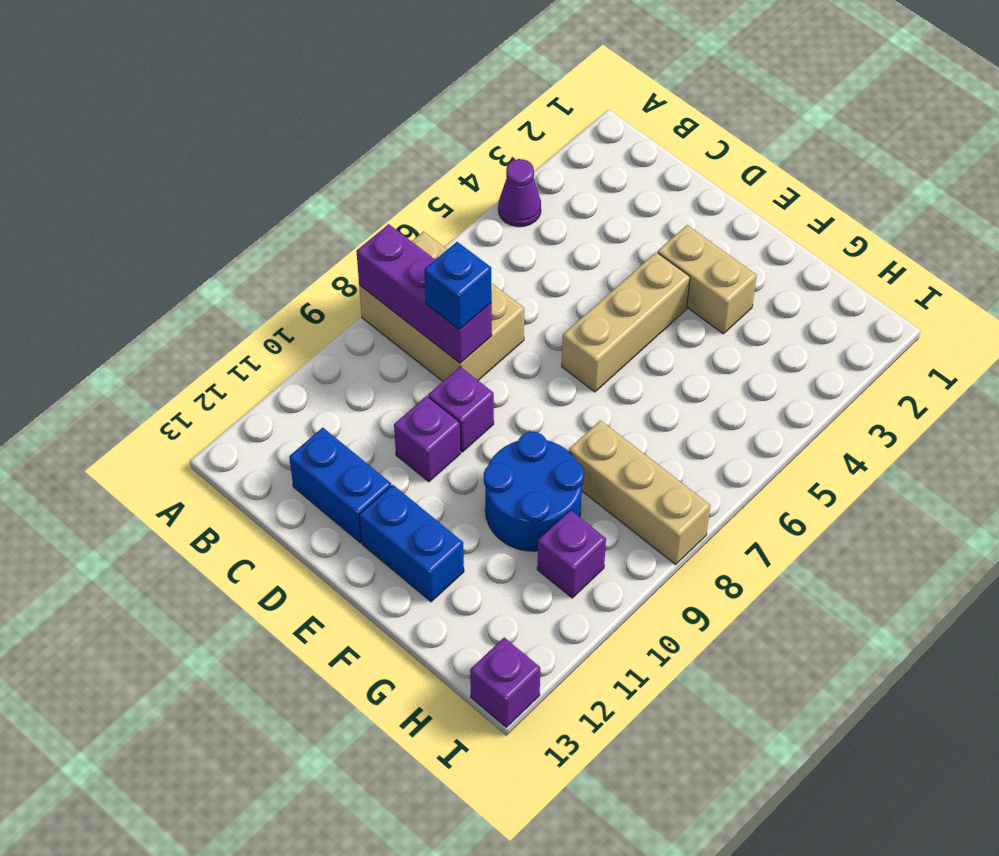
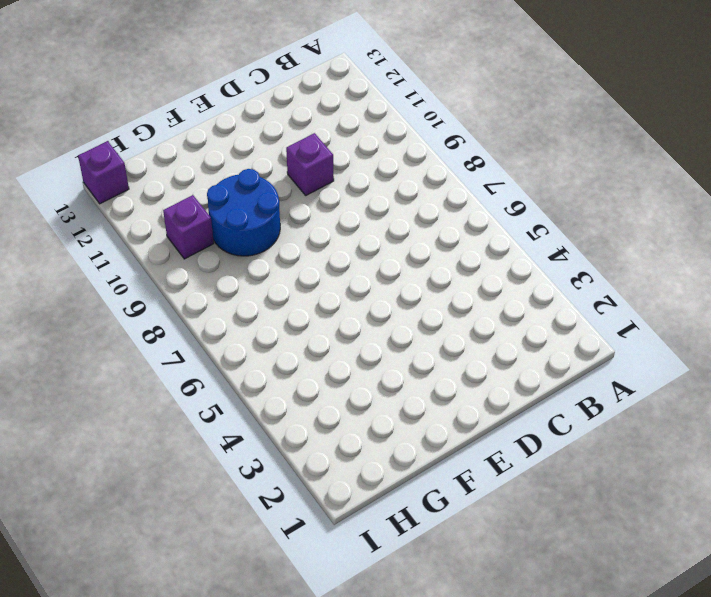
none -> purple 1x1 cone [498,159,541,227]
none -> tan 2x3 brick [359,232,524,381]
none -> blue 1x2 brick [289,428,391,543]

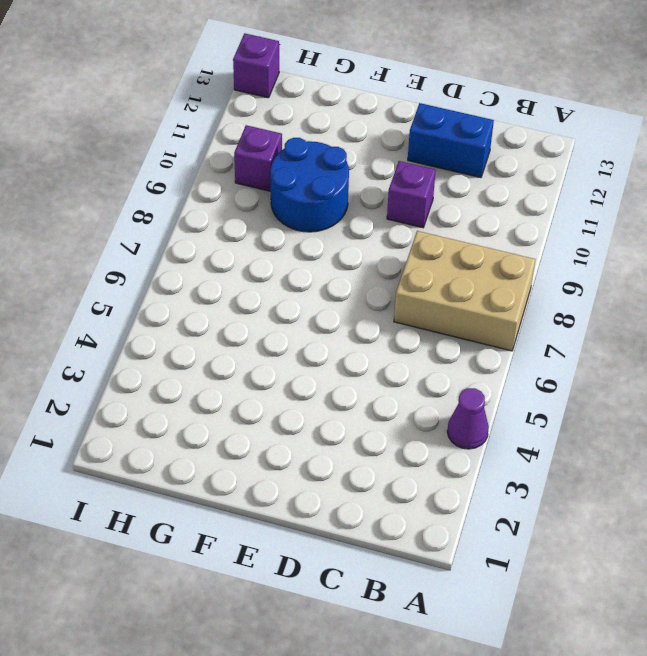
none -> purple 1x1 brick [428,367,494,452]
none -> tan 1x2 brick [658,225,757,334]
none -> tan 1x3 brick [562,252,690,392]

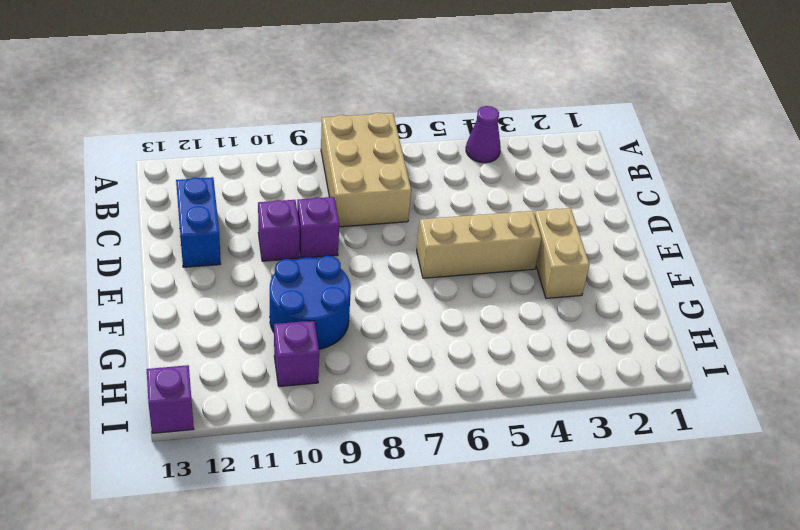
none -> blue 1x2 brick [359,485,464,602]
none -> tan 1x3 brick [569,420,710,565]
none -> purple 1x3 brick [357,224,492,363]

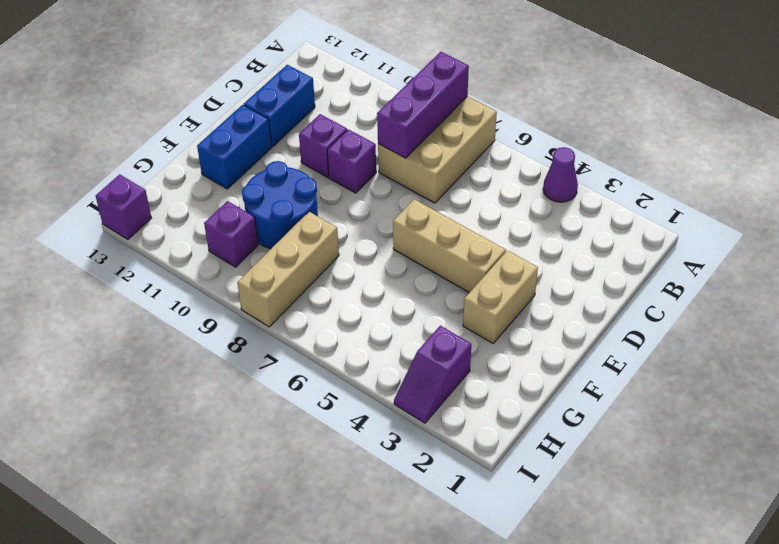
purple 1x2 slope [394,326,471,423] -> none
none -> blue 1x1 brick [424,242,492,330]

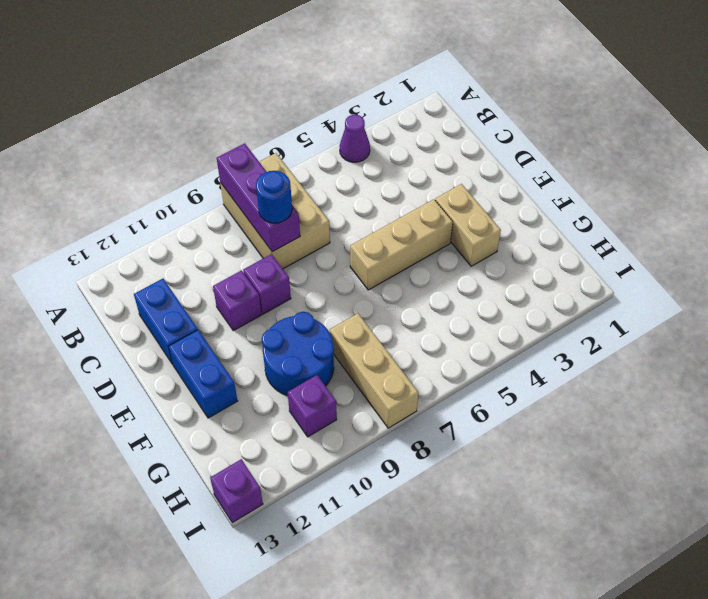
blue 1x1 round brick [256,171,292,223] -> blue 1x1 brick [424,242,492,330]

